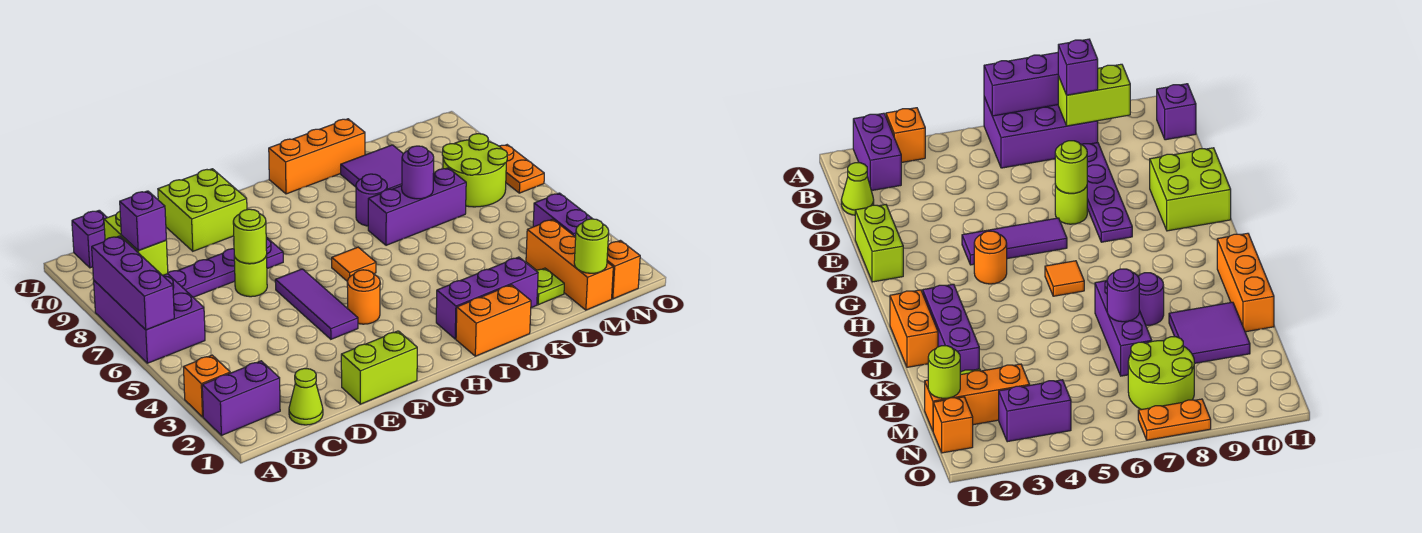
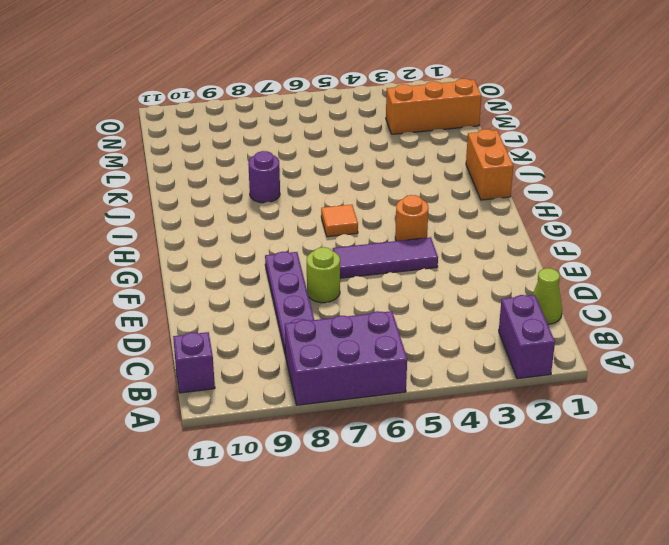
none -> orange 1x1 brick [183,355,230,417]
none -> lime 1x2 brick [341,331,417,404]
none -> lime 2x2 brick [158,169,247,251]
none -> purple 1x3 brick [436,257,538,339]

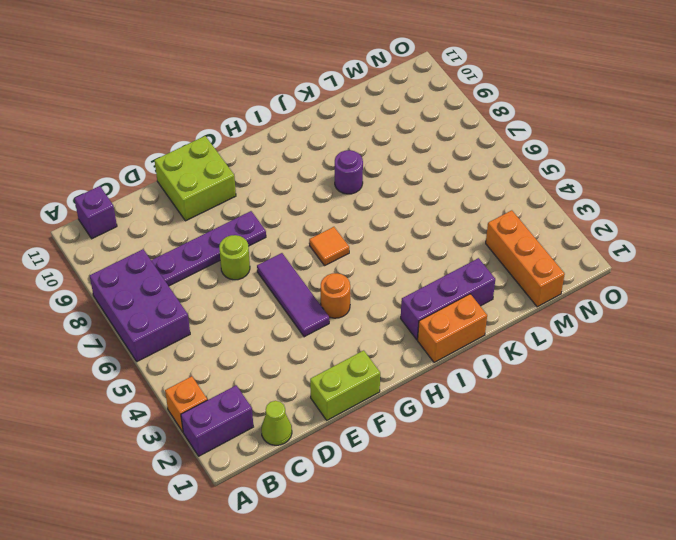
none -> orange 1x3 brick [269,119,365,194]
none -> purple 1x3 brick [368,168,466,245]
none -> purple 2x2 tile [341,145,403,190]
none -> lime 1x1 plate [536,268,564,305]

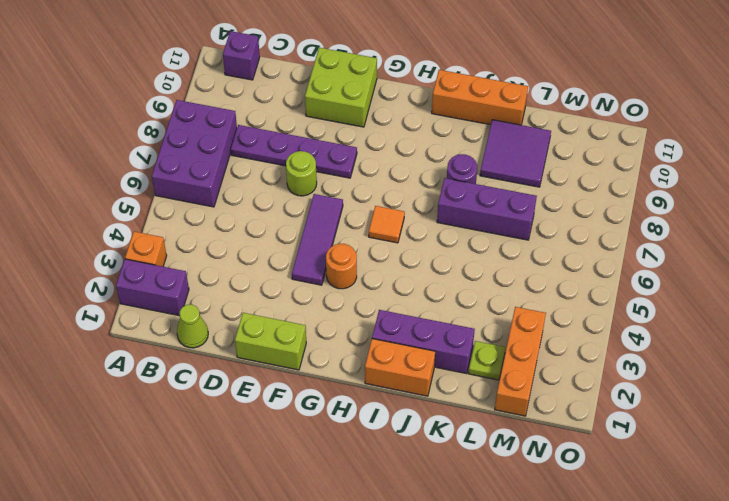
none -> lime 2x2 round brick [442,134,507,207]
none -> orange 1x1 brick [607,240,640,299]
none -> purple 1x2 brick [533,193,592,237]
none -> orange 1x2 plate [499,145,544,193]

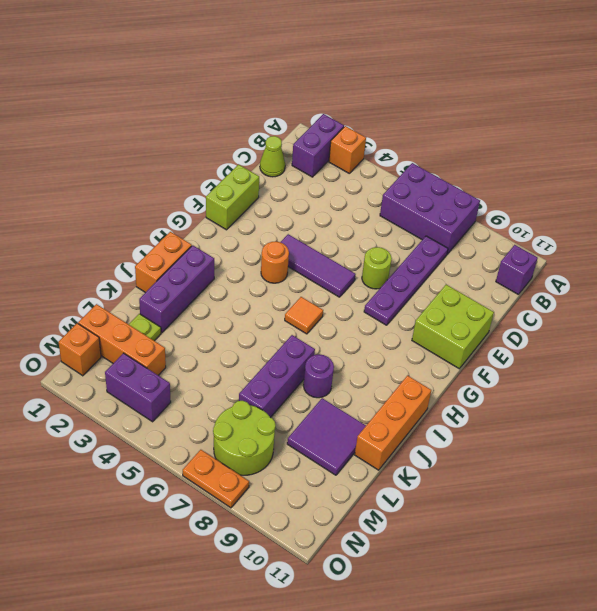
none -> purple 1x3 brick [92,236,174,330]
none -> lime 1x2 brick [104,211,168,275]
none -> lime 1x1 round brick [233,209,267,264]
none -> purple 1x1 round brick [402,146,434,199]

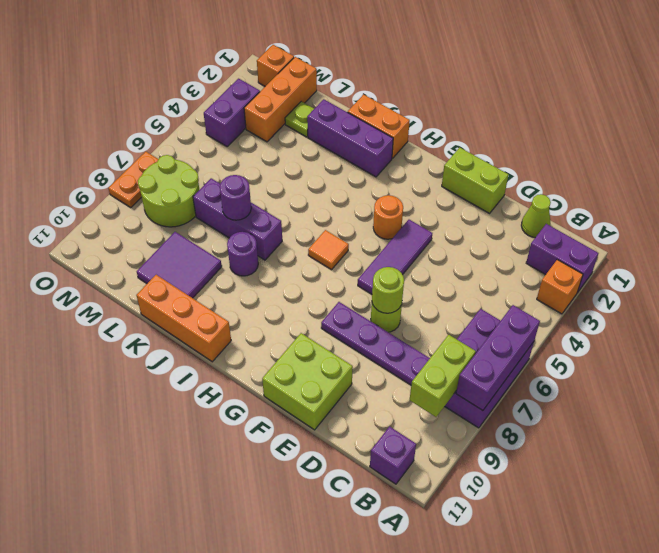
none -> lime 1x1 round brick [574,219,609,273]
none -> purple 1x1 brick [120,191,166,251]

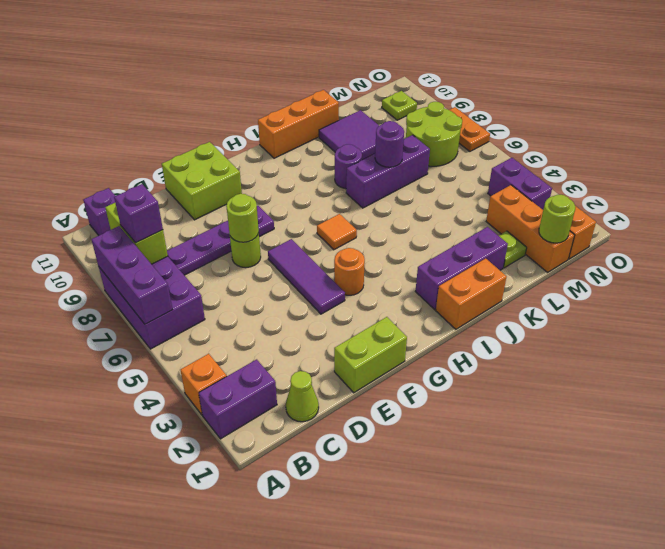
lime 1x1 plate [382,91,417,120] -> none

